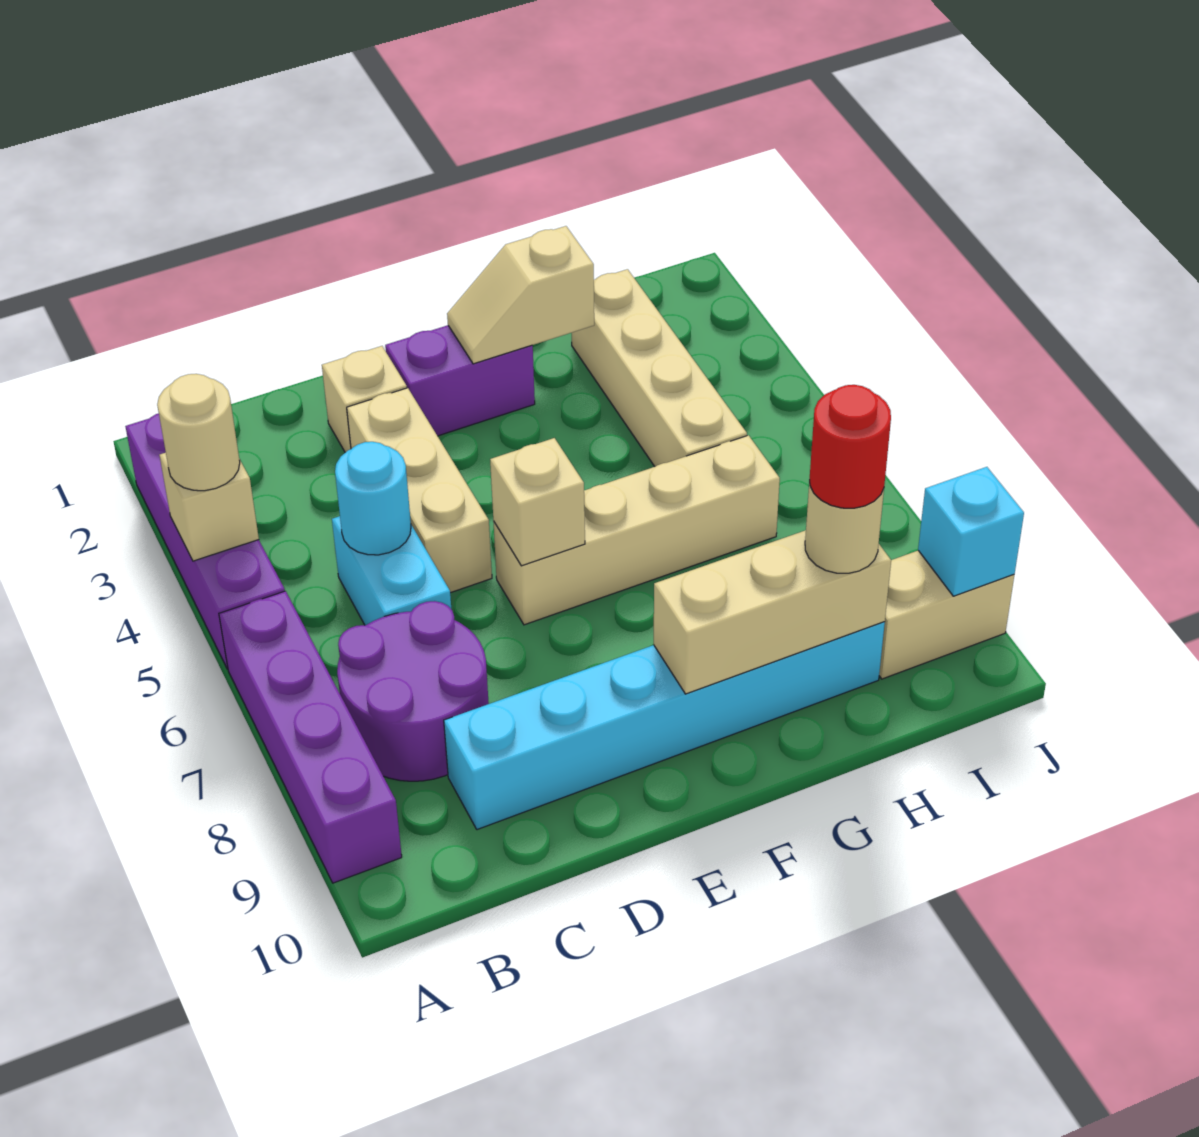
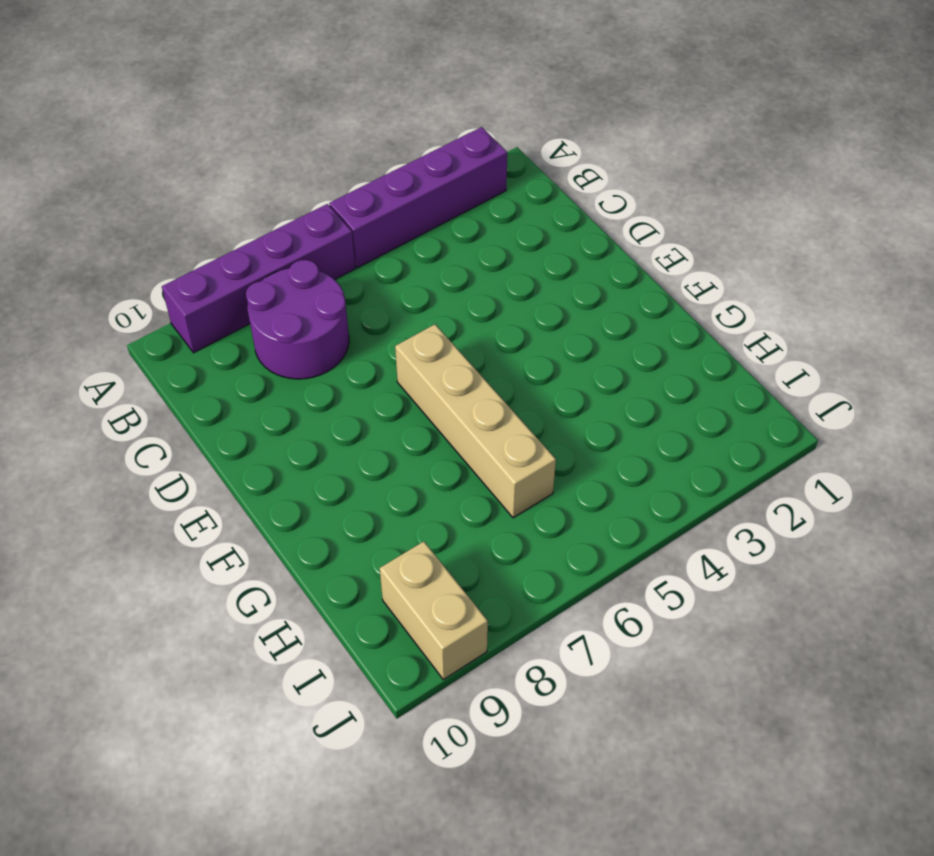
none -> cyan 1x2 brick [332,516,451,625]
none -> cyan 1x6 brick [444,622,885,830]
none -> tan 1x1 brick [322,346,407,452]

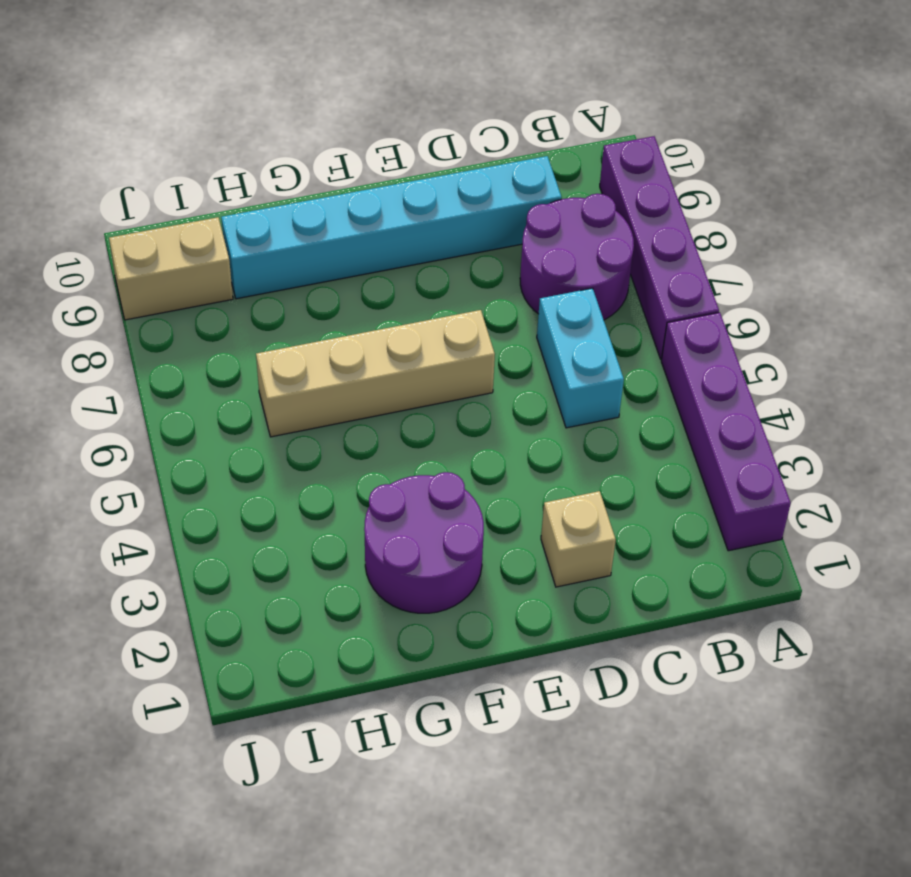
purple 2x2 round brick [364,472,484,613] -> purple 1x2 brick [385,325,535,436]
none -> tan 1x3 brick [347,388,492,593]
none -> tan 1x4 brick [572,269,747,467]
none -> tan 1x1 brick [160,453,259,561]

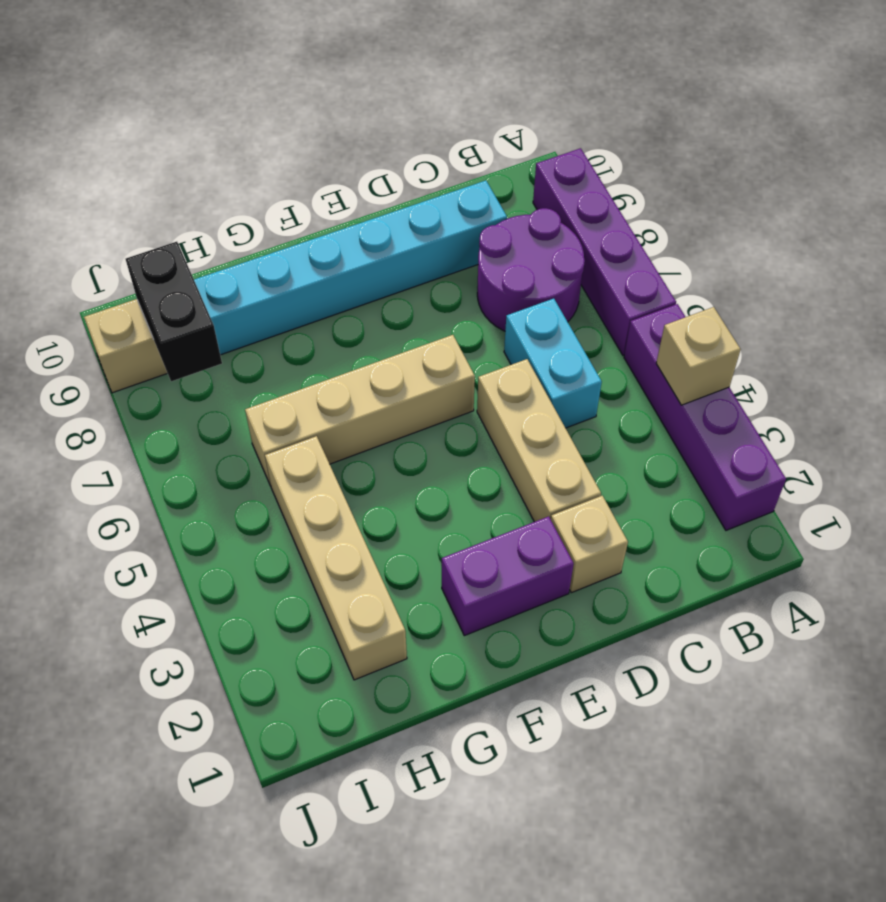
black 1x2 brick [126,242,222,381] -> none
none -> cyan 1x1 round brick [335,442,411,555]
none -> tan 1x1 brick [490,438,585,566]
none -> tan 1x2 slope [447,226,594,364]

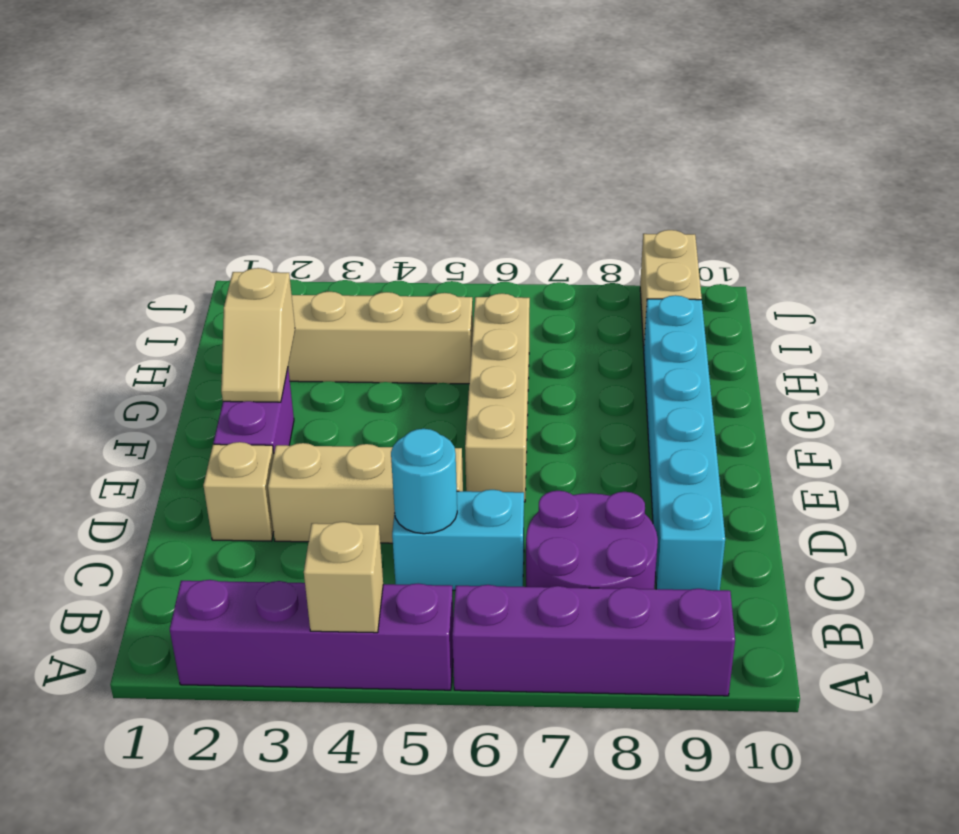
none -> tan 1x1 brick [490,438,585,566]
none -> tan 1x3 brick [654,530,891,694]
none -> cyan 1x1 brick [918,467,1024,596]

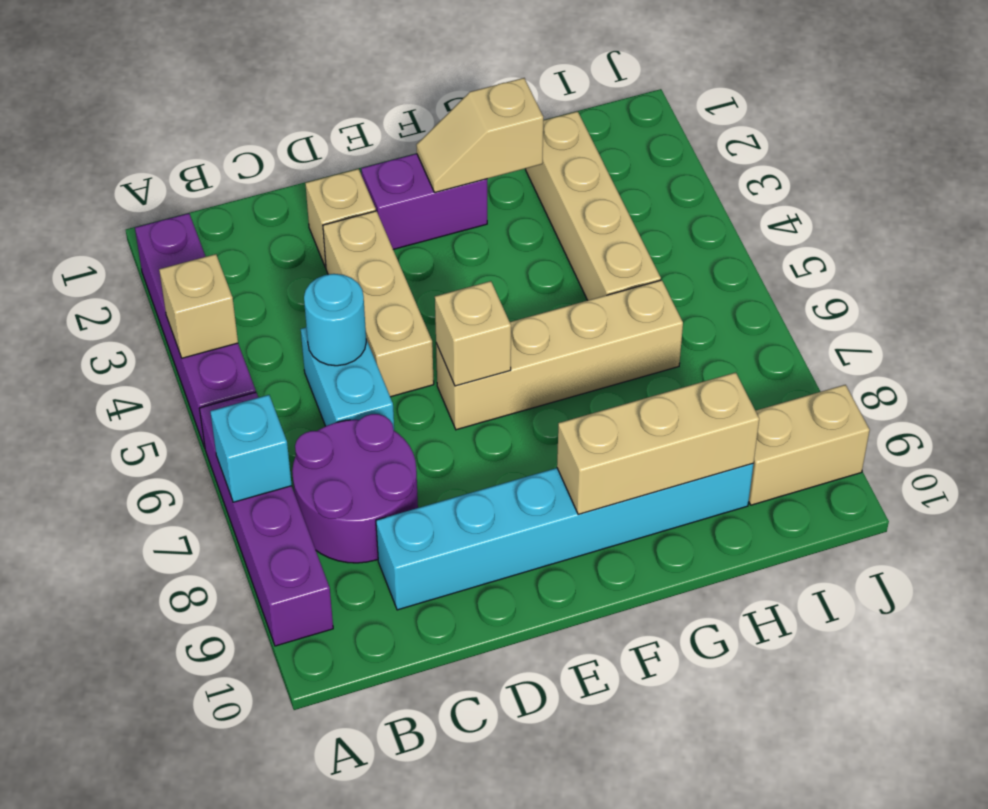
cyan 1x1 brick [210,395,292,502] -> cyan 1x1 brick moved to [918,467,1024,596]
none -> tan 1x1 round brick [157,374,240,491]
none -> tan 1x1 round brick [805,480,884,573]
none -> red 1x1 round brick [810,385,891,508]

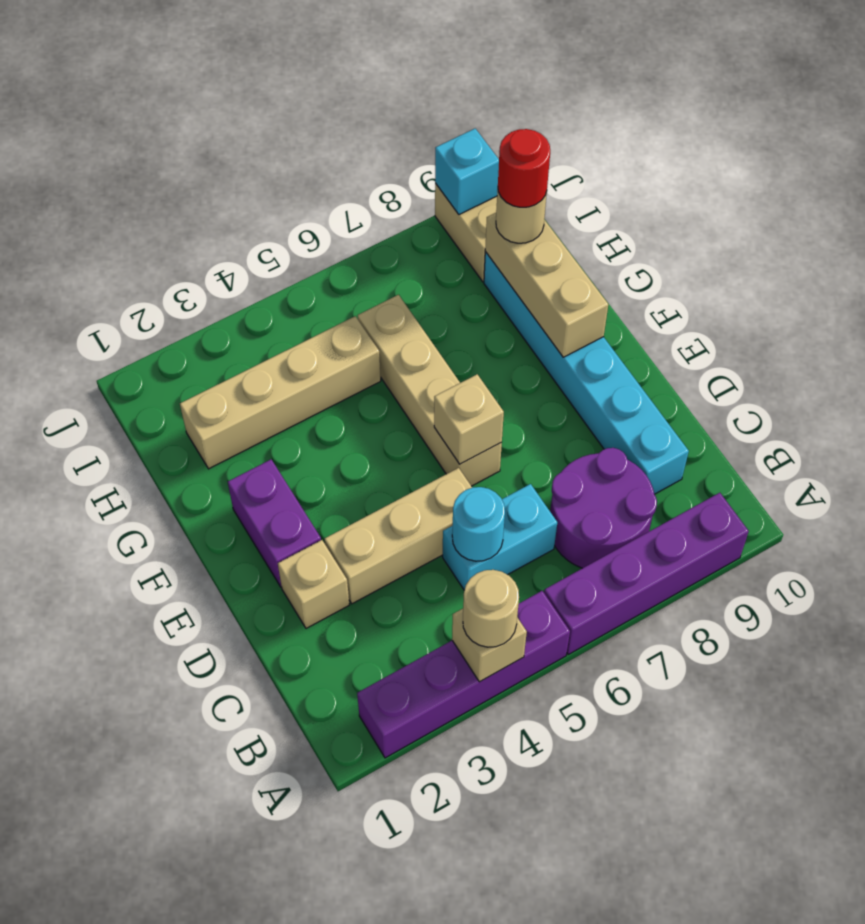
none -> tan 1x2 slope [447,226,594,364]

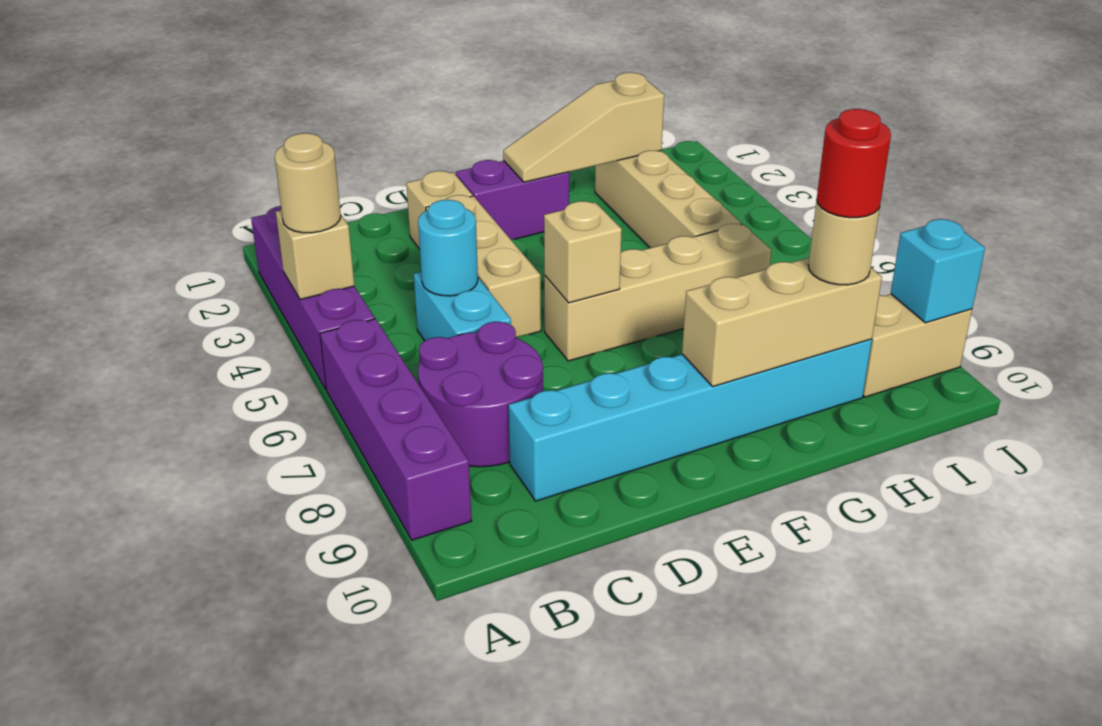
tan 1x3 slope [503,73,664,182] -> tan 1x2 slope [447,226,594,364]

